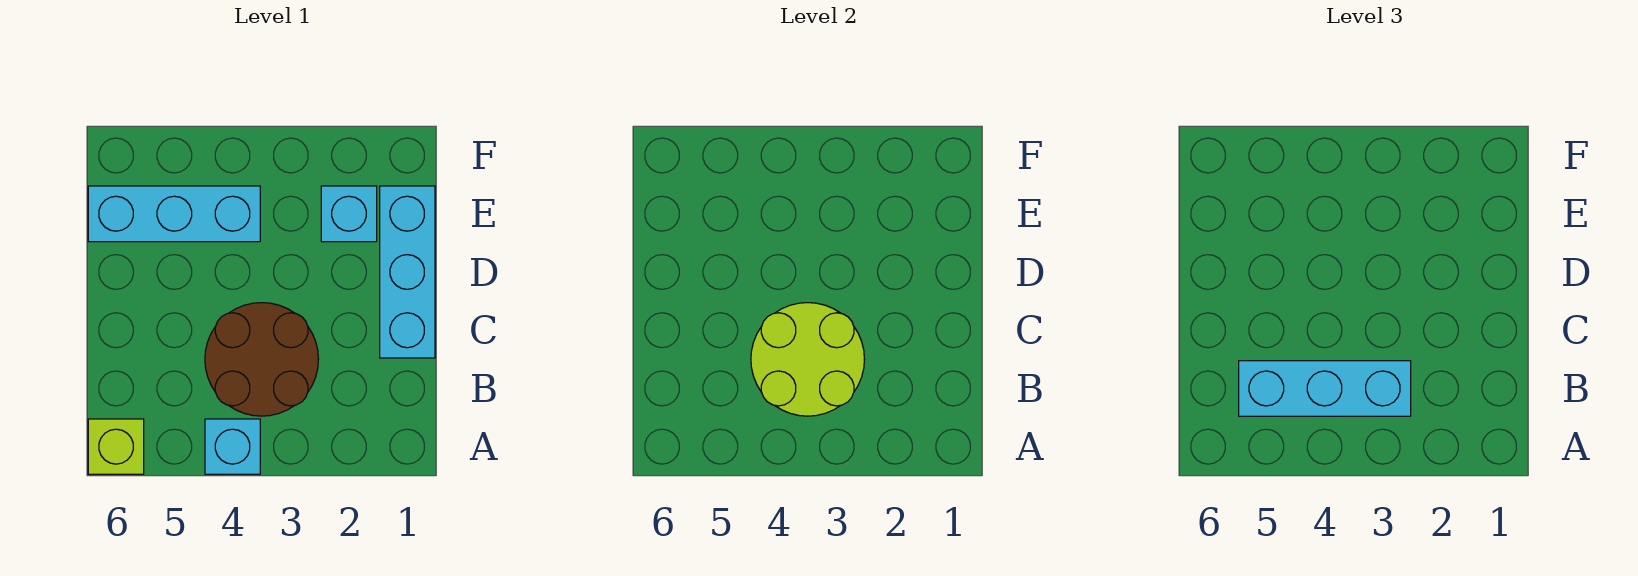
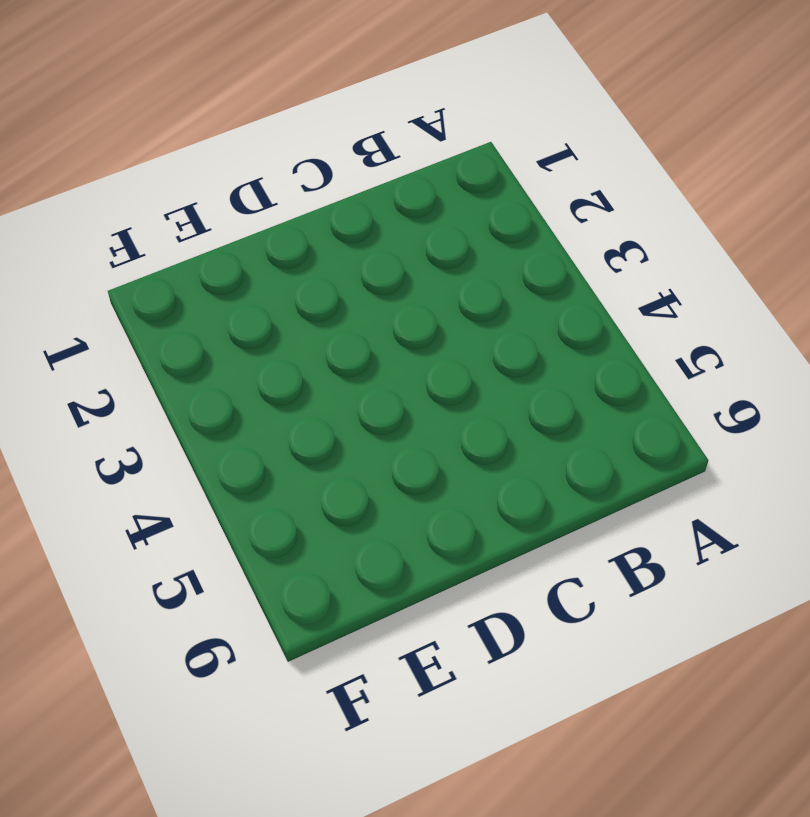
none -> cyan 1x1 brick [205,419,260,474]
none -> lime 1x1 brick [88,419,144,474]

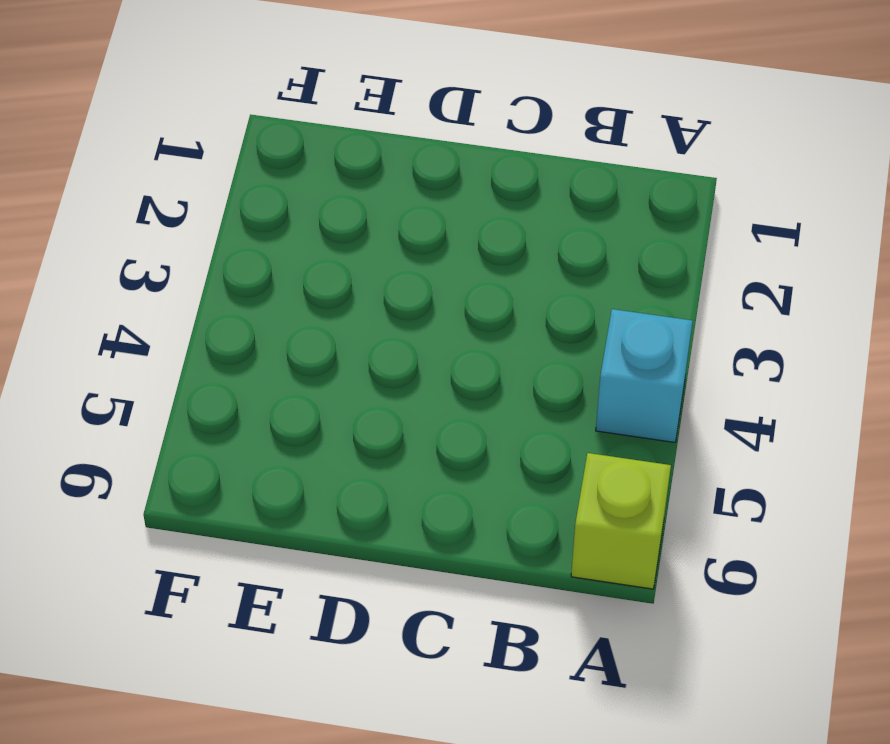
none -> brown 2x2 round brick [205,303,319,416]
none -> cyan 1x3 brick [380,186,435,358]

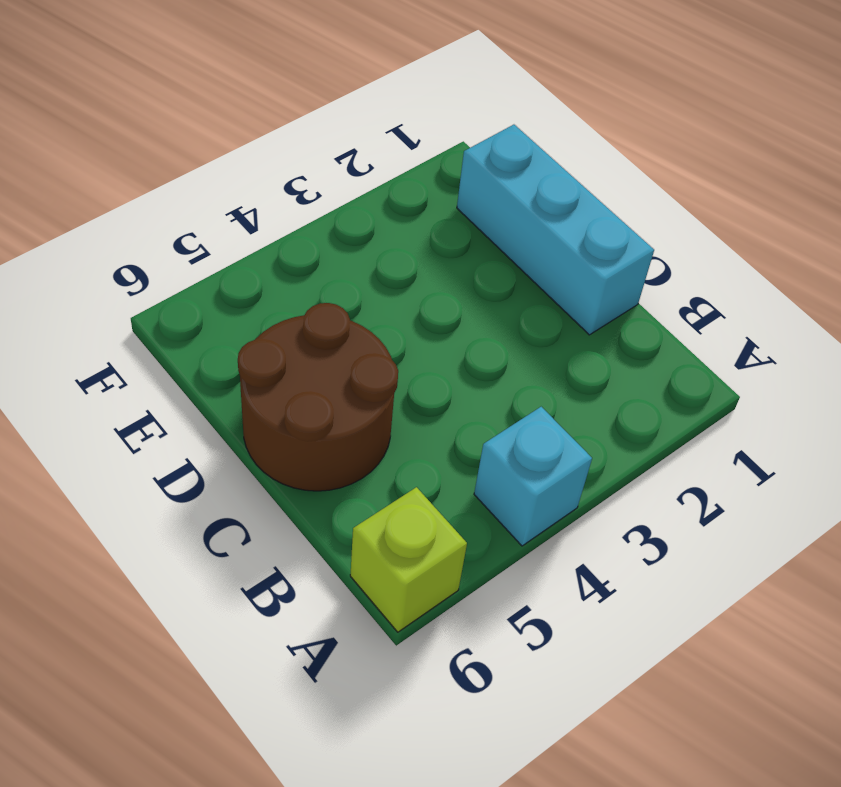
brown 2x2 round brick [238,303,398,491] -> brown 2x2 round brick moved to [205,303,319,416]
none -> cyan 1x1 brick [321,186,377,242]
none -> cyan 1x3 brick [88,186,260,242]

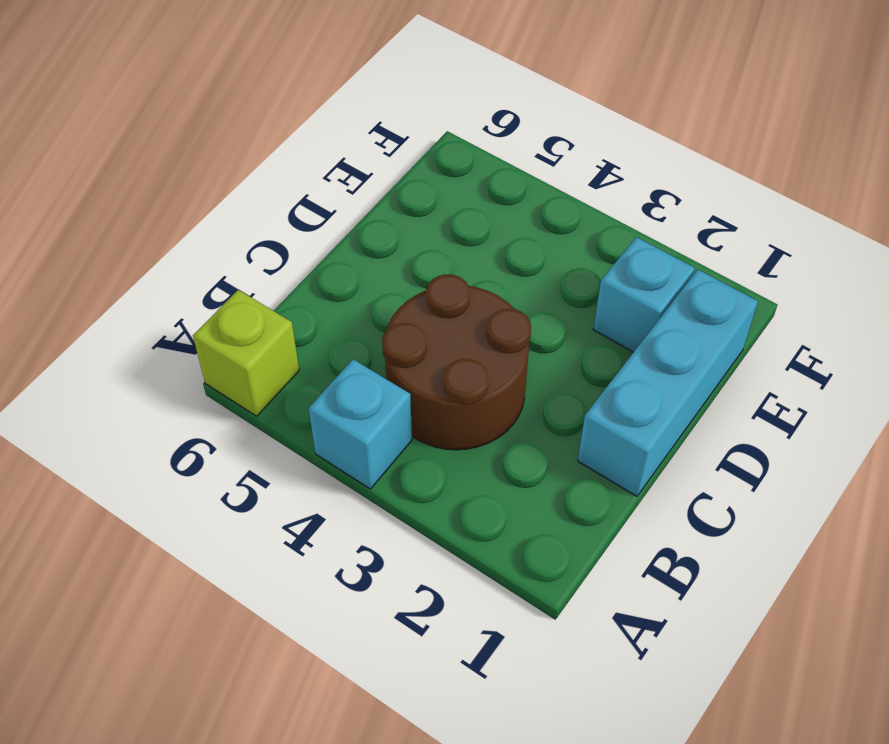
none -> cyan 1x3 brick [88,186,260,242]
none -> lime 2x2 round brick [751,303,865,416]

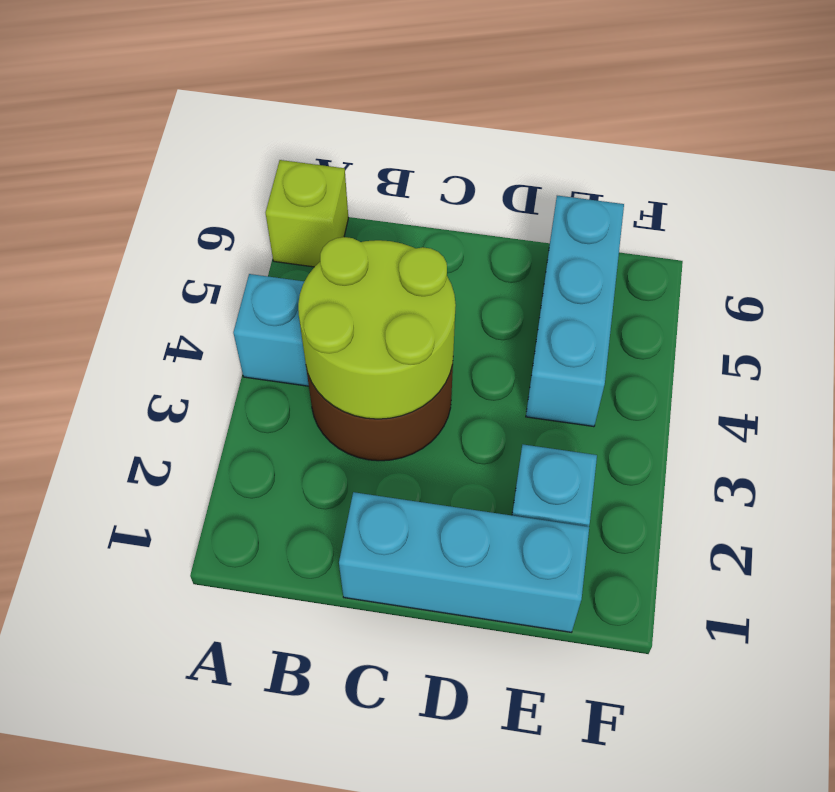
none -> cyan 1x3 brick [1239,361,1411,416]

